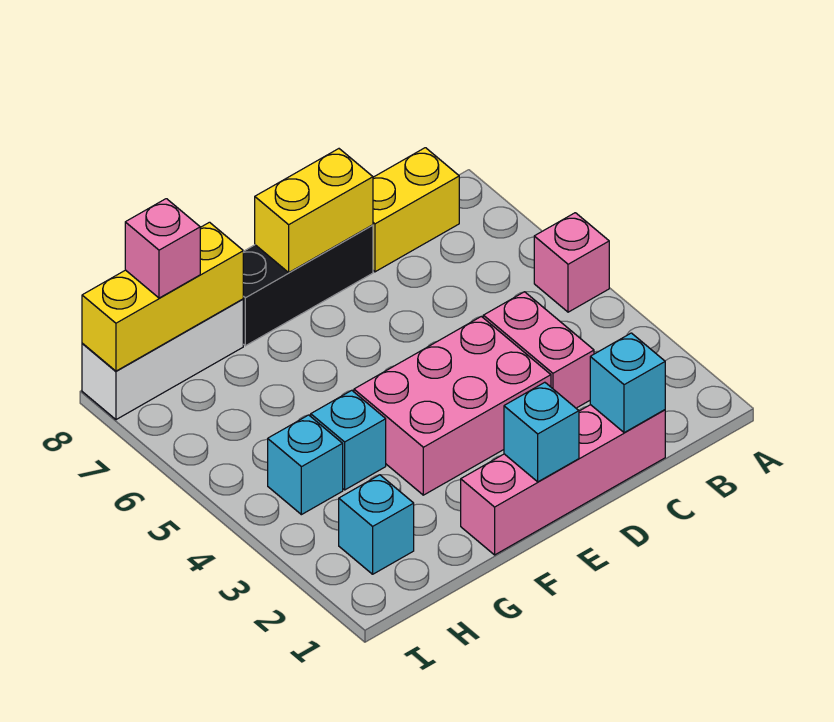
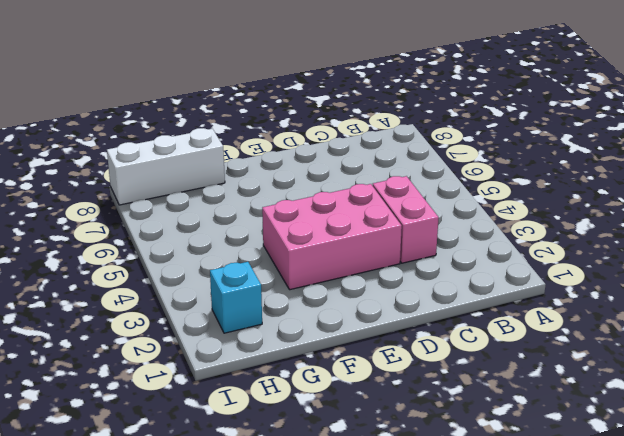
none -> pink 1x1 brick [534,213,609,312]
none -> yellow 1x2 brick [373,148,459,272]
none -> pink 1x4 brick [461,405,665,555]

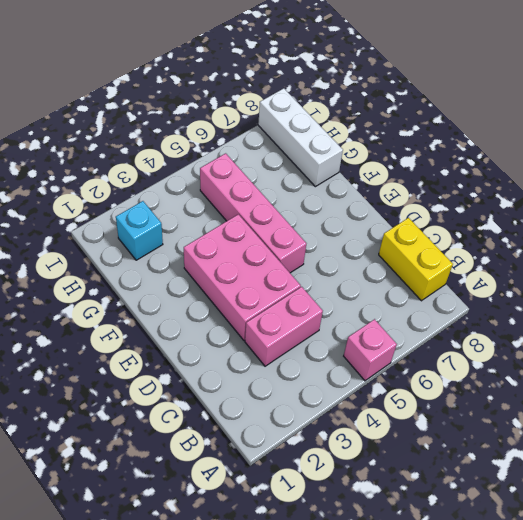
pink 1x4 brick [200,153,306,273] -> pink 1x4 brick moved to [461,405,665,555]
none -> black 1x3 brick [243,225,373,346]
none -> cyan 1x1 brick [311,390,386,490]
none -> cyan 1x1 brick [268,415,343,515]

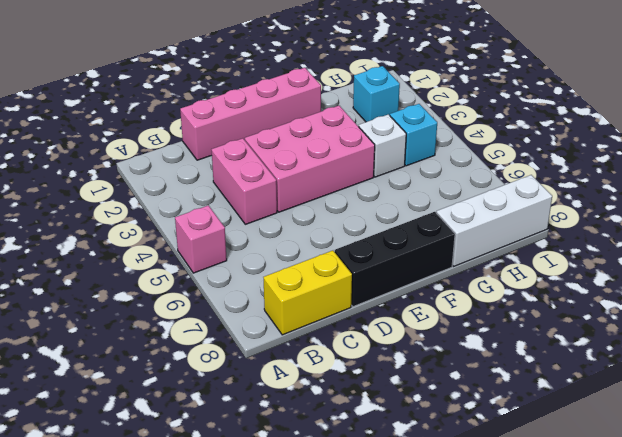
white 1x1 brick [359,114,406,177] -> cyan 1x1 brick [311,390,386,490]
none -> cyan 1x1 brick [590,333,665,433]
none -> yellow 1x2 brick [255,149,373,272]
none -> cyan 1x1 brick [504,382,579,482]

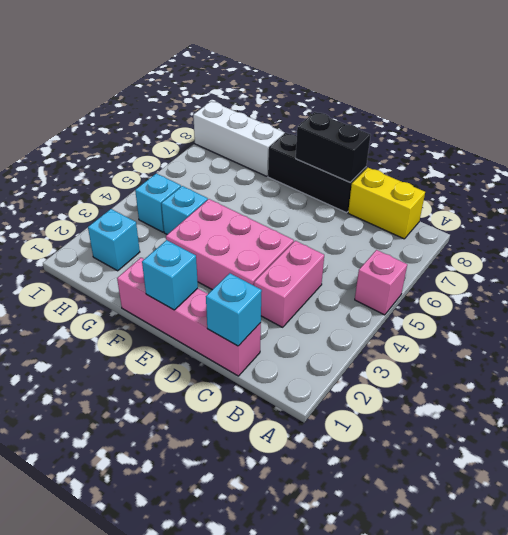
black 1x2 brick [296,112,371,182] -> yellow 1x2 brick [255,149,373,272]
none -> yellow 1x3 brick [82,222,243,371]
none -> pink 1x1 brick [125,199,200,298]

